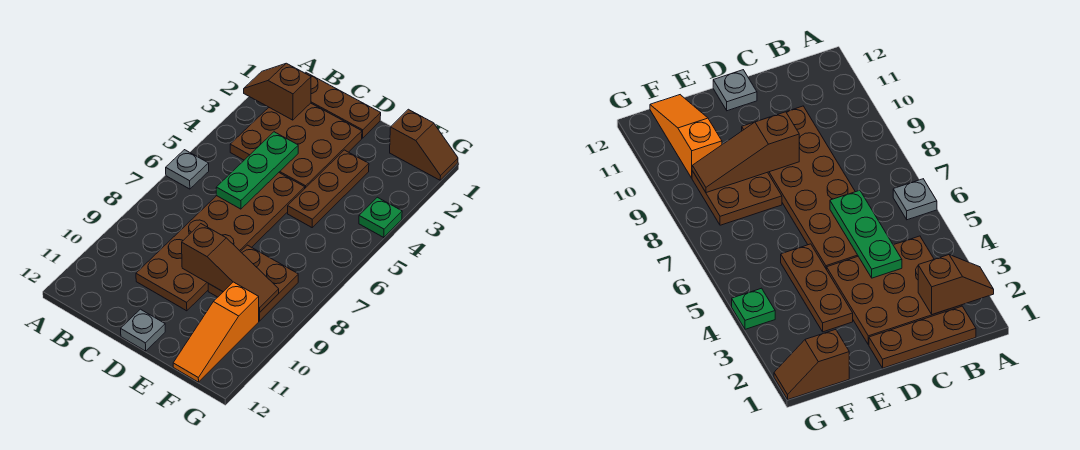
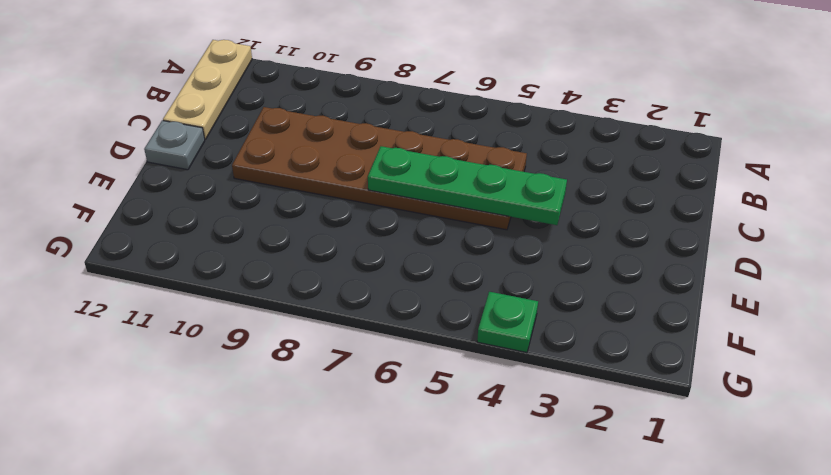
tan 1x3 plate [163,40,252,140] -> none
green 1x4 plate [368,146,567,225] -> none
none -> grey 1x1 plate [166,150,209,189]
none -> brown 1x3 plate [305,72,381,138]
none -> brown 3x3 plate [230,103,362,188]

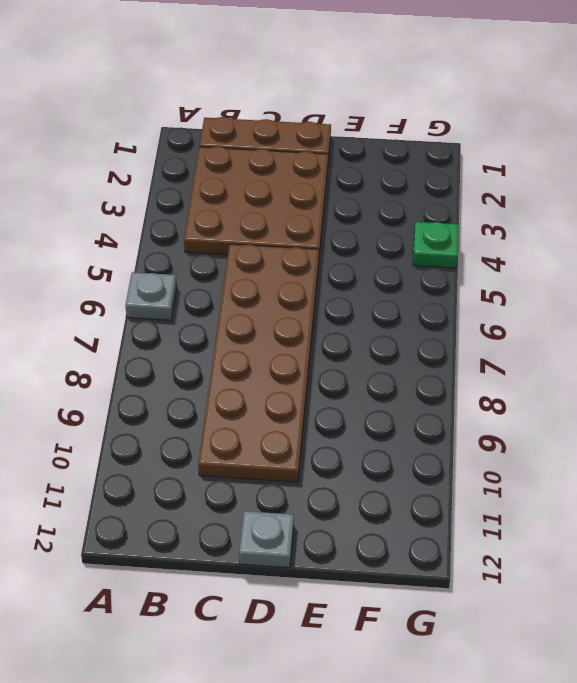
none -> brown 1x3 plate [288,150,369,227]
none -> brown 2x2 plate [208,245,298,321]
none -> brown 1x2 slope [390,109,458,180]

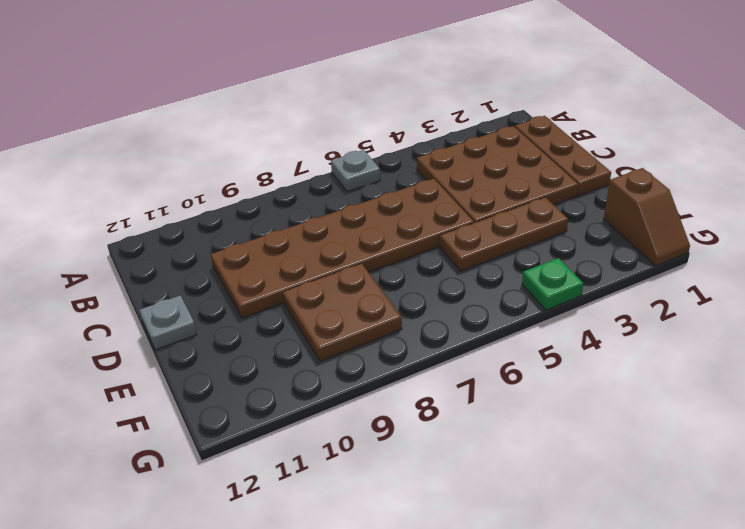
none -> orange 1x3 slope [173,282,259,382]
none -> brown 1x2 slope [244,63,311,120]
none -> green 1x3 plate [216,132,298,209]

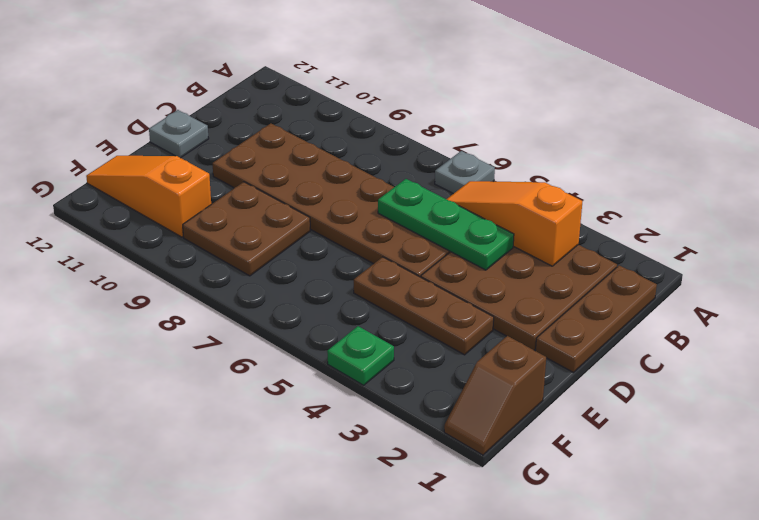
orange 1x3 slope [447,181,583,266] -> none
none -> brown 1x2 slope [244,63,311,120]
none -> brown 1x3 slope [182,224,279,313]

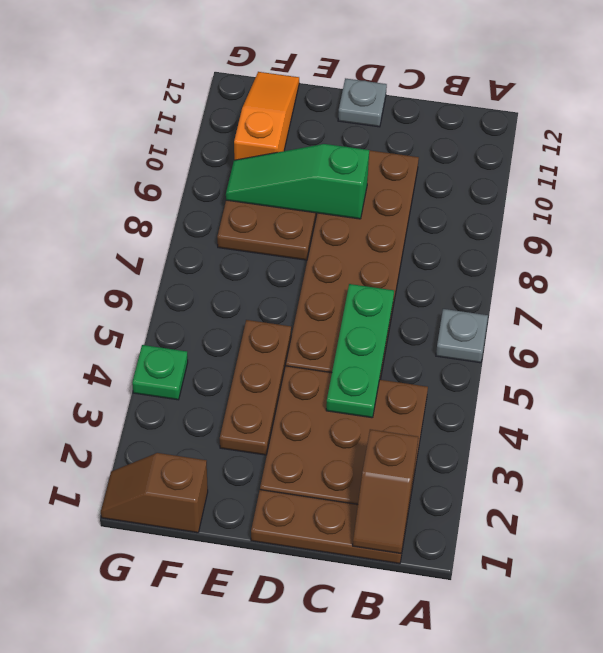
brown 1x2 slope [353,429,418,554] -> brown 1x2 slope turned to [244,63,311,120]
green 1x3 slope [226,144,369,219] -> brown 1x3 slope [182,224,279,313]

